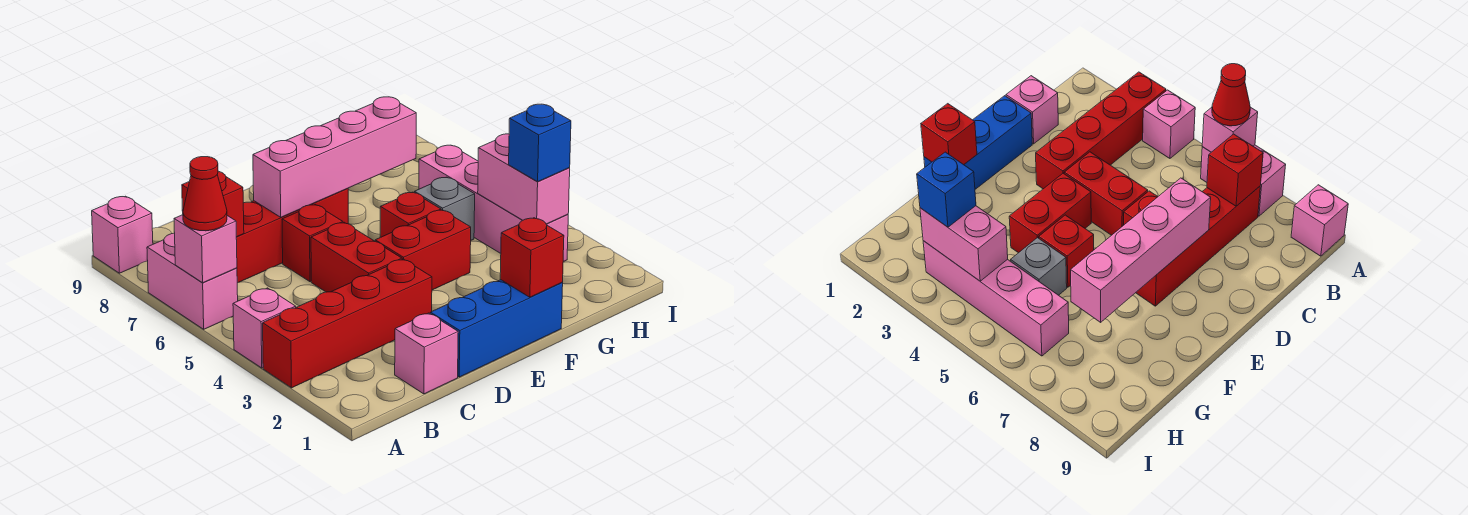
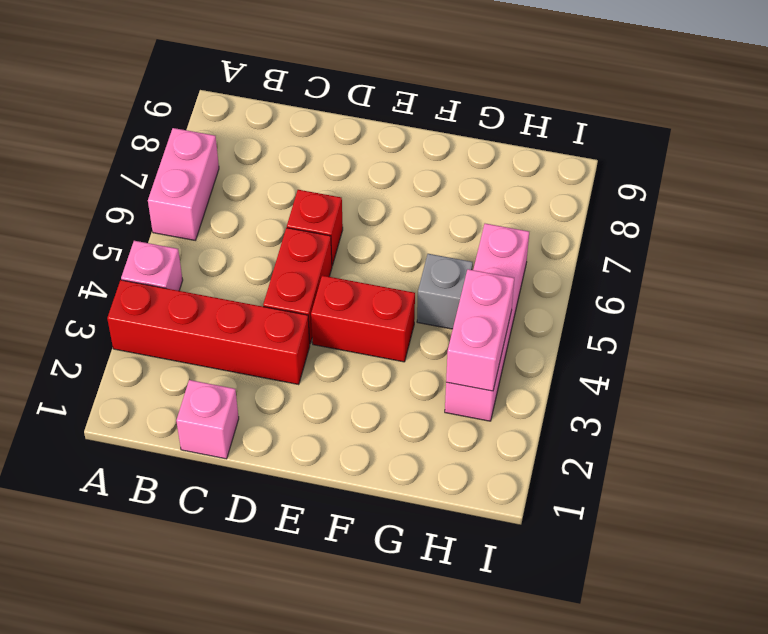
none -> pink 1x1 brick [92,196,153,273]
none -> red 1x4 brick [236,189,348,283]
none -> blue 1x3 brick [430,280,563,377]

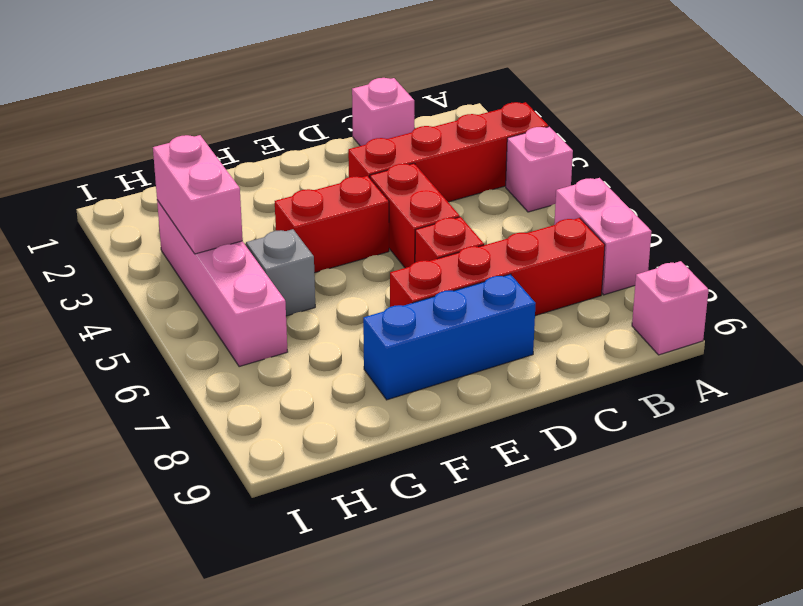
blue 1x3 brick [363,274,536,400] -> blue 1x3 brick moved to [430,280,563,377]
none -> red 1x1 brick [380,192,441,237]
none -> pink 1x1 brick [174,215,237,283]
none -> red 1x1 brick [182,171,244,237]

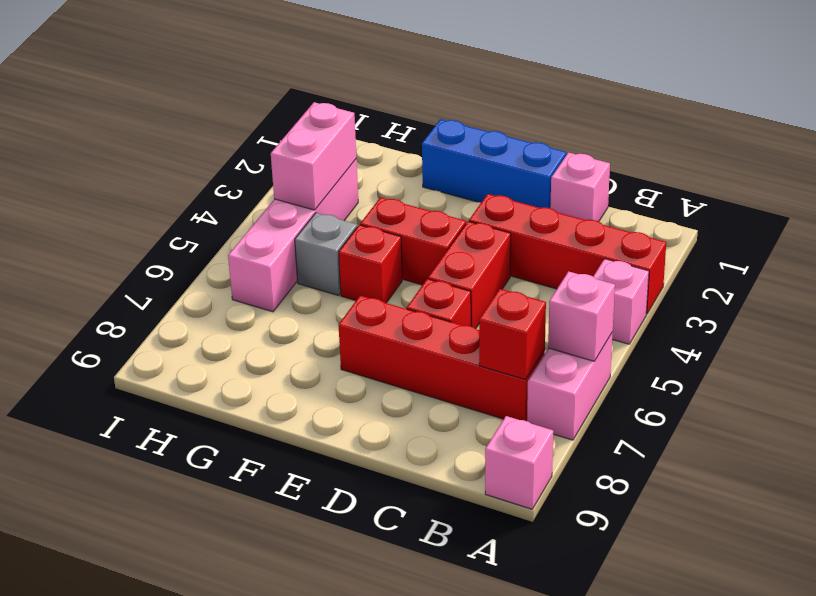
none -> pink 1x4 brick [253,97,416,217]
none -> red 1x1 brick [500,218,564,297]
none -> red 1x1 cone [183,157,227,231]

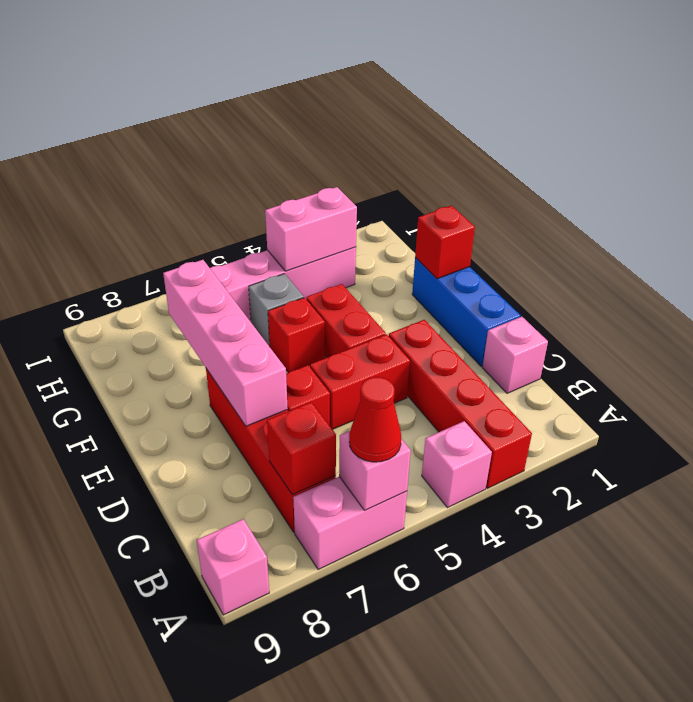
none -> blue 1x1 brick [509,104,571,182]

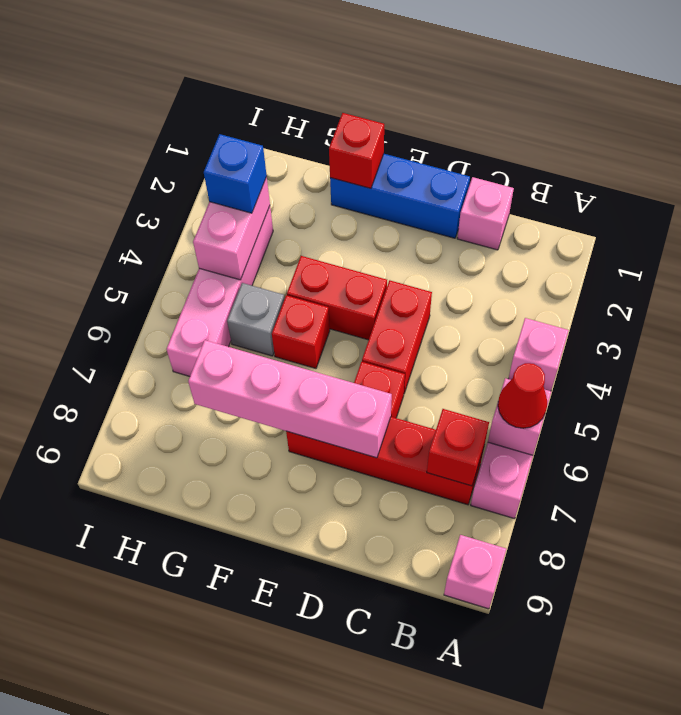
none -> red 1x4 brick [263,259,432,388]

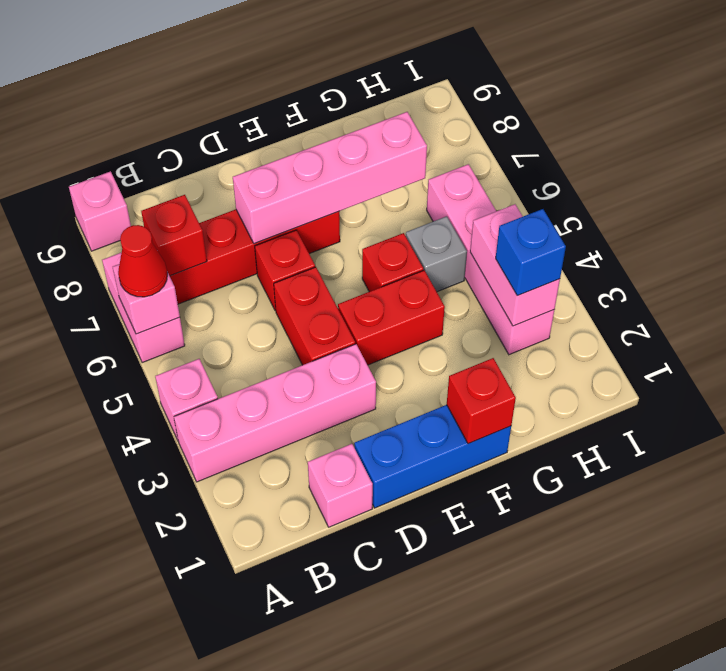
pink 1x4 brick [174,344,376,482] -> red 1x4 brick [263,259,432,388]

